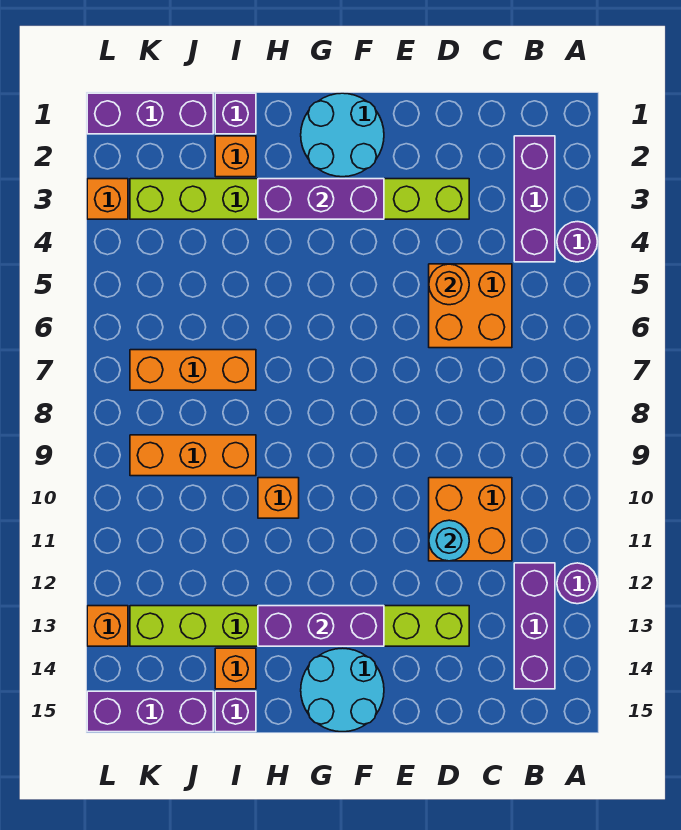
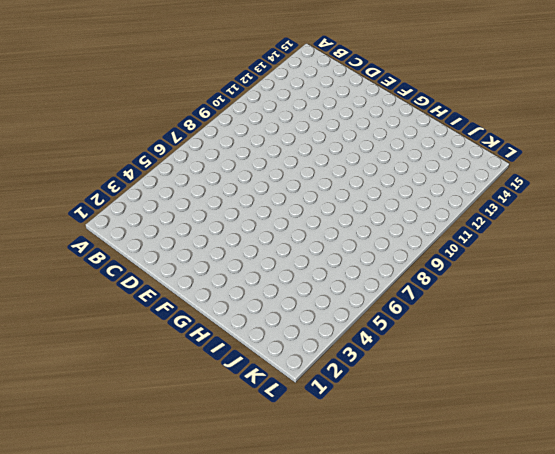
none -> purple 1x1 round brick [557,222,598,262]
none -> purple 1x1 round brick [557,563,598,604]
none -> purple 1x3 brick [514,136,555,262]

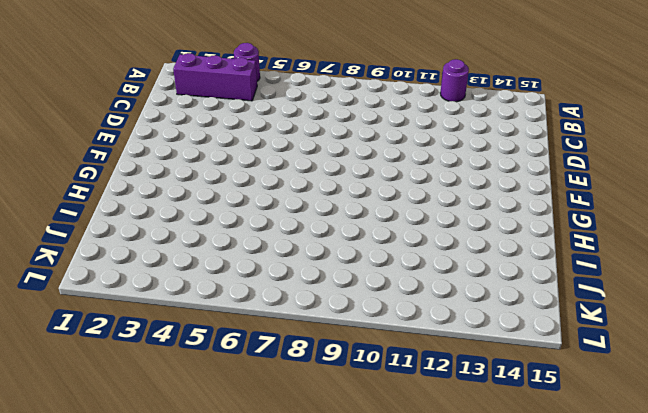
none -> purple 1x3 brick [514,563,555,689]
none -> orange 2x2 brick [429,264,512,348]
none -> orange 2x2 brick [429,478,512,561]

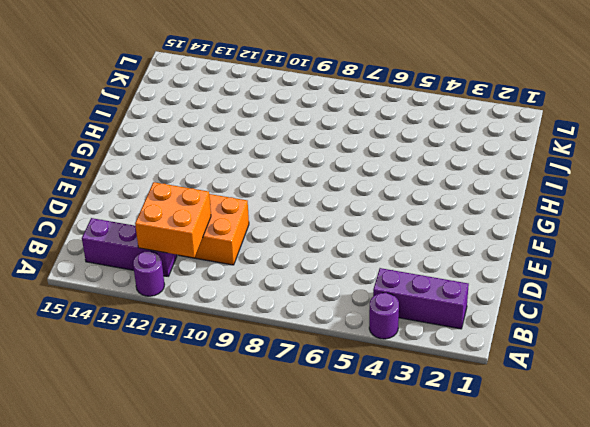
orange 2x2 brick [135,182,211,258] -> orange 2x2 brick moved to [429,264,512,348]
none -> lime 1x8 brick [130,179,469,219]
none -> lime 1x8 brick [130,606,469,646]
none -> cyan 2x2 round brick [301,93,384,177]

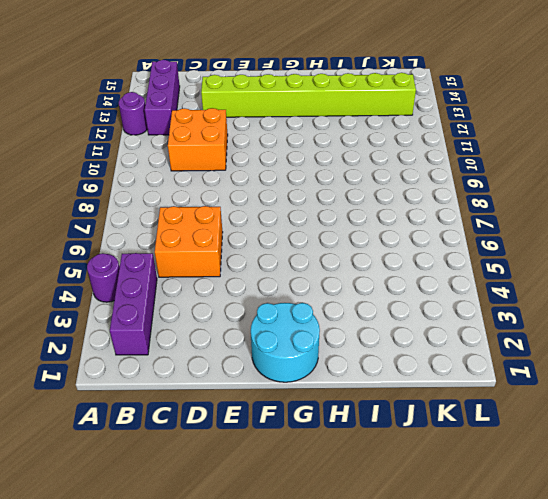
none -> lime 1x8 brick [130,179,469,219]
none -> cyan 2x2 round brick [301,648,384,732]
none -> orange 1x1 brick [258,478,299,518]

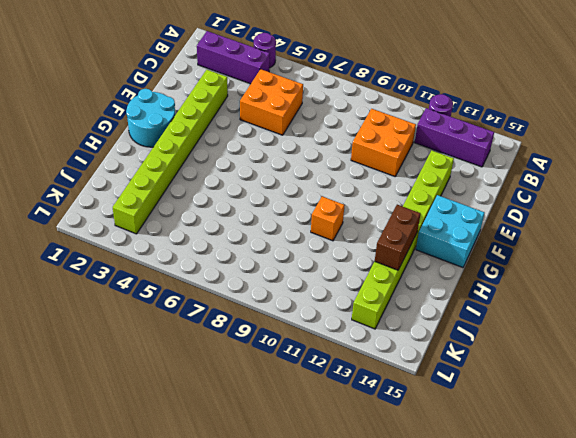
cyan 2x2 brick [416,195,484,268] -> cyan 2x2 round brick [301,648,384,732]
brown 1x2 brick [375,205,421,270] -> purple 1x3 brick [258,606,384,646]
none -> purple 1x1 brick [215,93,256,134]
none -> orange 1x1 brick [215,136,256,177]
none -> orange 1x3 brick [130,350,256,390]

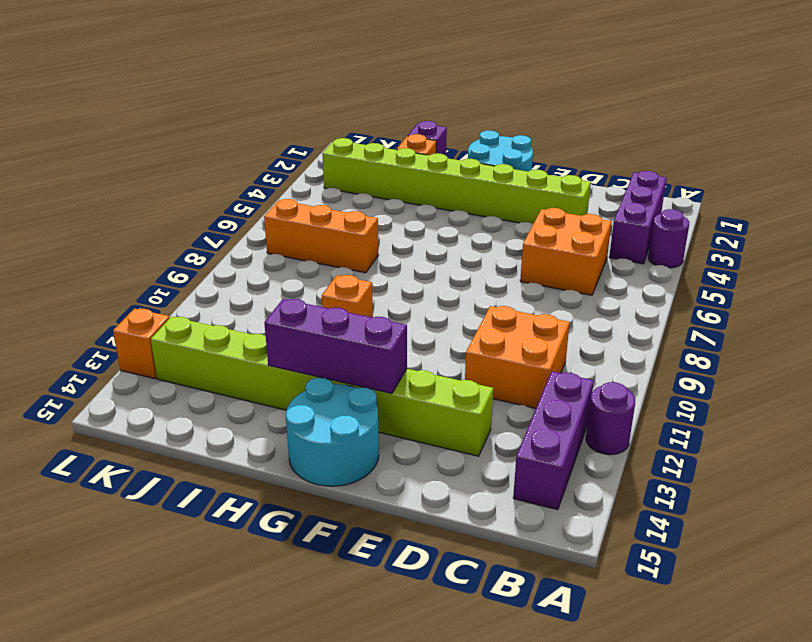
none -> orange 1x3 brick [130,435,256,476]
none -> orange 1x1 brick [215,648,256,689]
none -> purple 1x1 brick [215,691,256,732]

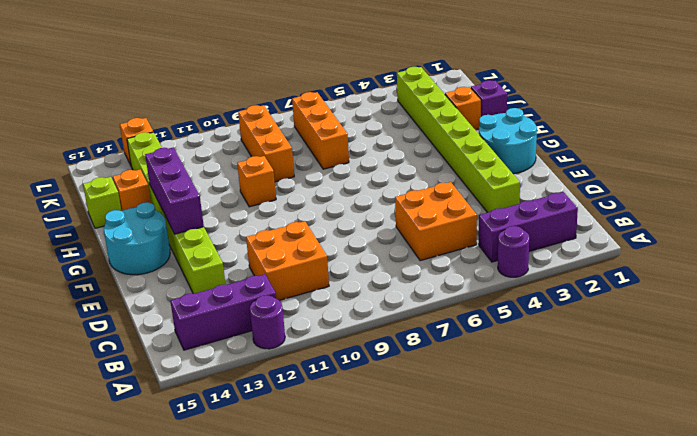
lime 1x1 brick [83,177,121,228] -> purple 1x1 brick [215,691,256,732]
none -> purple 1x3 brick [87,93,213,134]
none -> purple 1x3 brick [87,691,213,732]
none -> orange 1x1 brick [87,179,128,219]

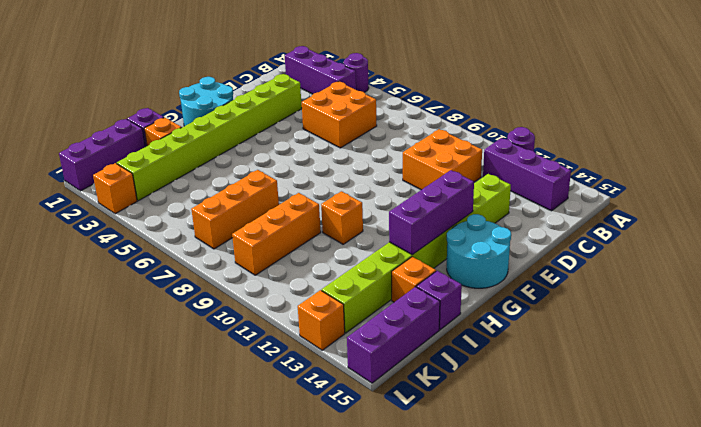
none -> orange 1x1 round brick [429,264,469,305]
none -> cyan 1x1 round brick [429,520,469,561]
none -> purple 1x3 brick [258,179,384,219]

